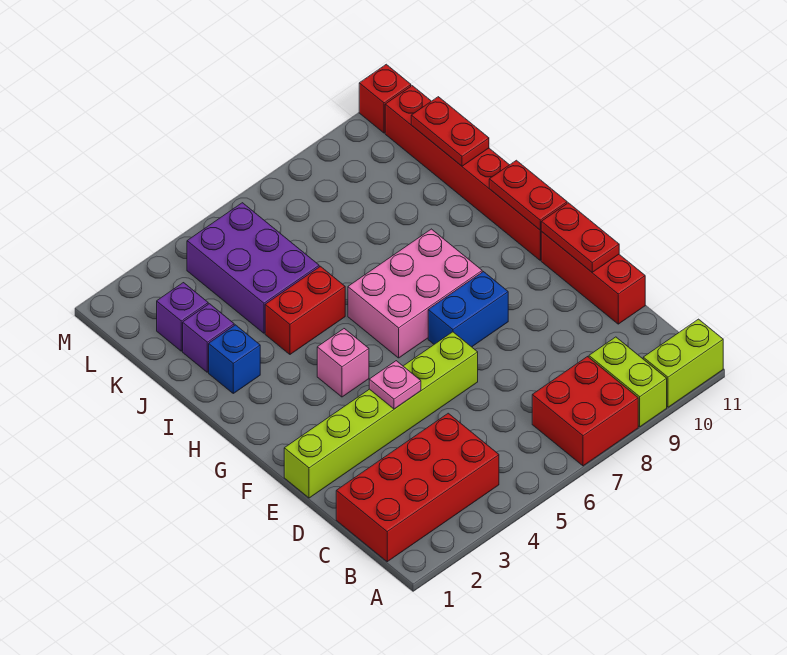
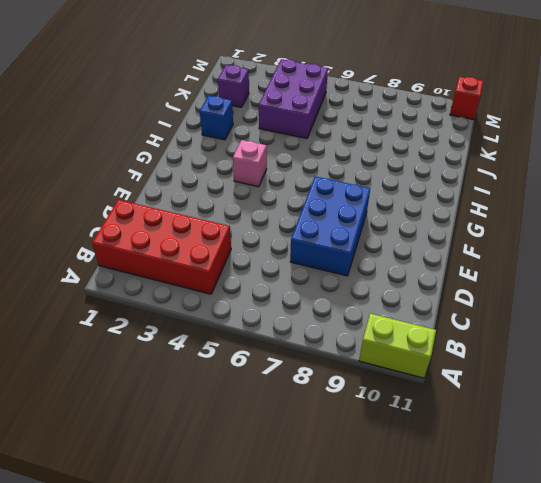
blue 2x3 brick [290,176,370,276] -> blue 1x2 brick [428,272,508,347]
none -> red 2x2 brick [532,357,638,466]
none -> lime 1x2 brick [589,337,667,427]
none -> red 1x3 brick [541,231,645,324]

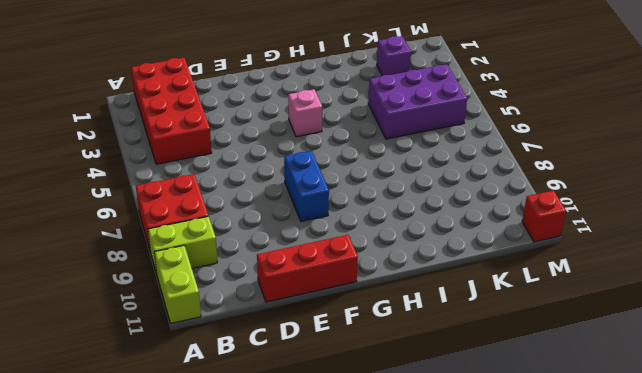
none -> lime 1x6 brick [284,332,478,498]
none -> pink 2x3 brick [348,229,482,358]
none -> red 1x6 brick [385,86,541,260]

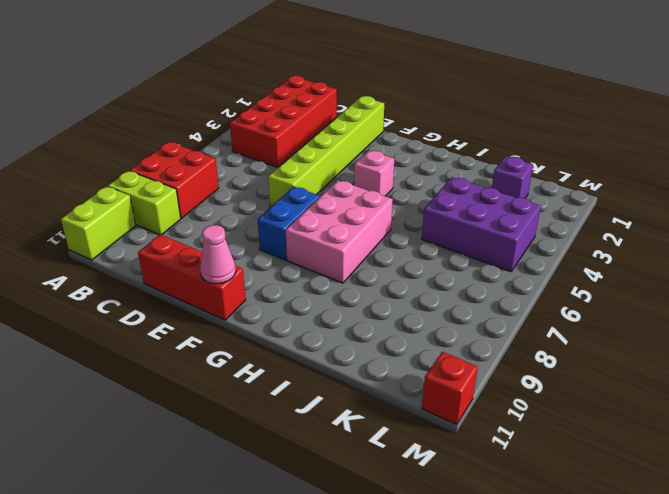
pink 1x1 cone [200,225,236,284] -> red 1x2 plate [541,203,619,272]
none -> red 1x6 brick [385,86,541,260]
none -> blue 1x1 brick [209,325,260,393]
none -> red 1x2 brick [265,266,345,354]

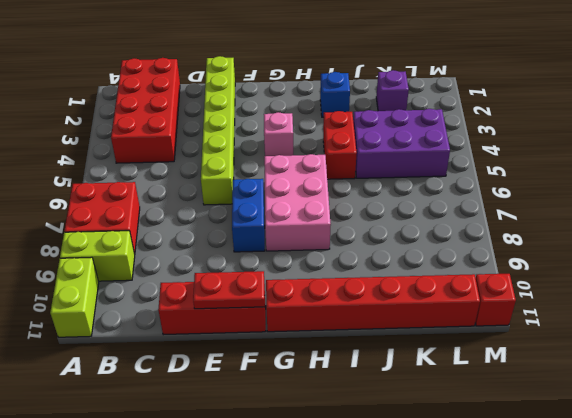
none -> purple 1x1 brick [183,304,234,372]
none -> pink 1x1 plate [369,361,421,409]
none -> red 1x2 plate [489,160,567,230]

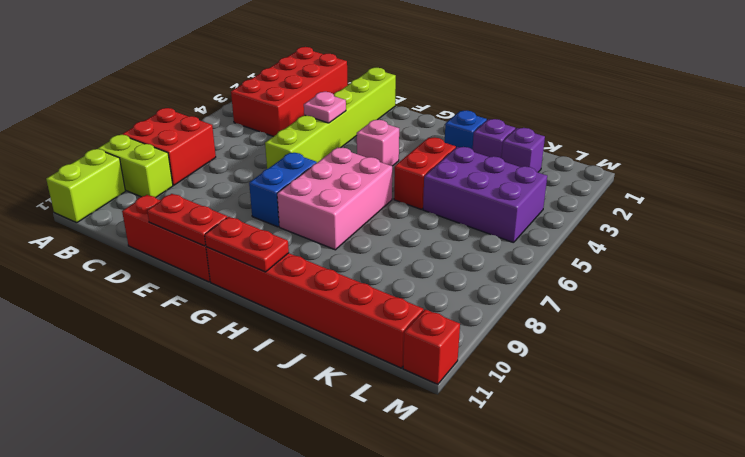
none -> red 1x2 plate [411,97,489,166]

